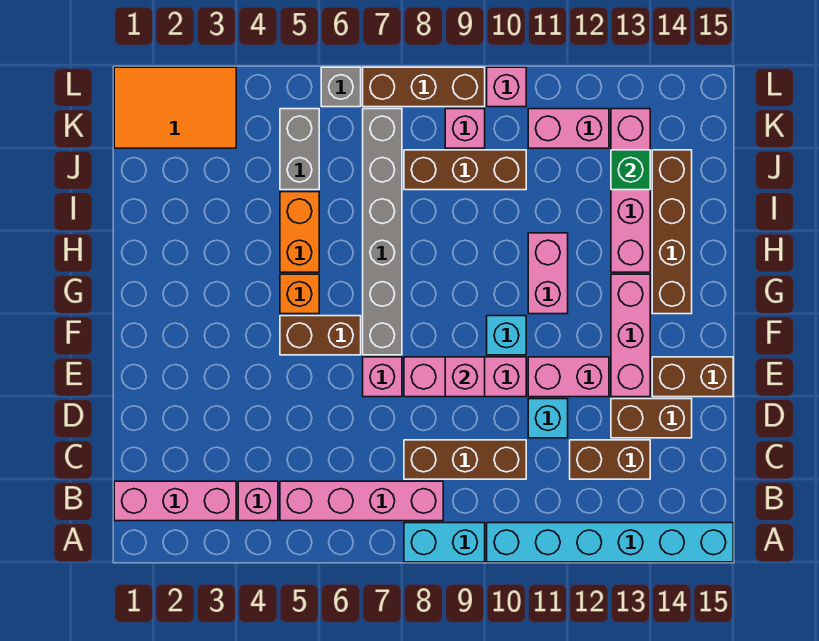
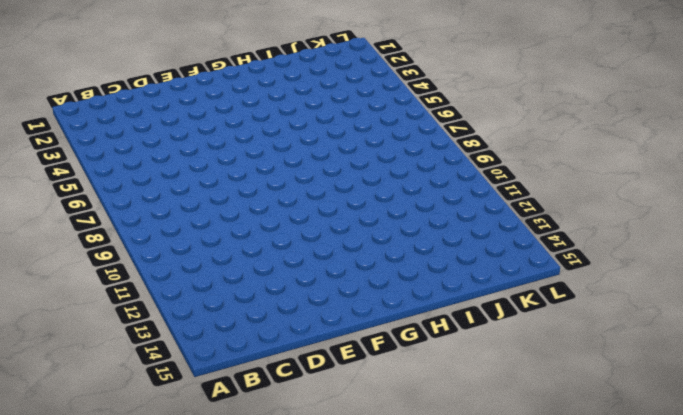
none -> cyan 1x2 brick [404,523,485,562]
none -> cyan 1x6 brick [487,523,733,562]
none -> pink 1x3 brick [114,481,236,521]
none -> pink 1x1 brick [238,481,278,521]

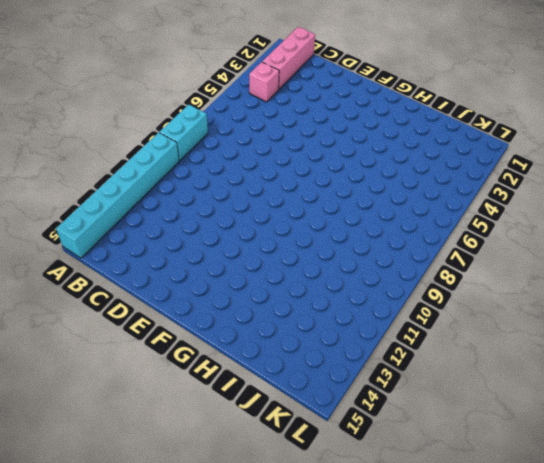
none -> pink 1x4 brick [280,481,443,521]
none -> brown 1x3 brick [404,440,526,479]
none -> brown 1x2 brick [570,440,650,479]
none -> cyan 1x1 brick [528,399,568,438]

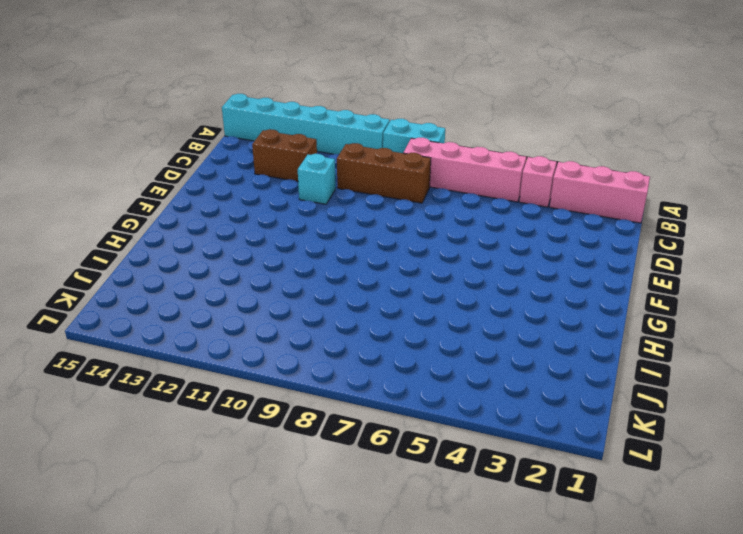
none -> brown 1x2 brick [611,399,692,438]
none -> pink 1x1 brick [363,357,402,397]
none -> pink 1x3 brick [404,357,526,397]
none -> pink 1x2 brick [528,357,609,397]

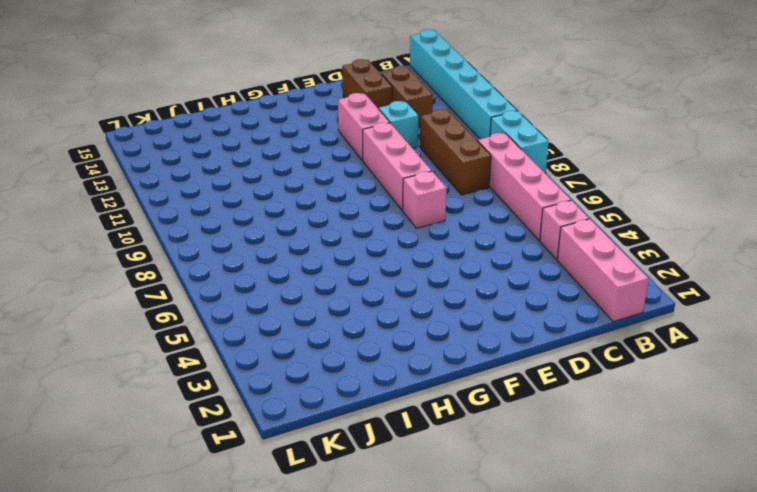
none -> pink 1x3 brick [611,274,650,397]
none -> brown 1x2 brick [652,357,733,397]
none -> brown 1x2 brick [280,316,361,355]
none -> grey 1x6 brick [363,109,402,355]

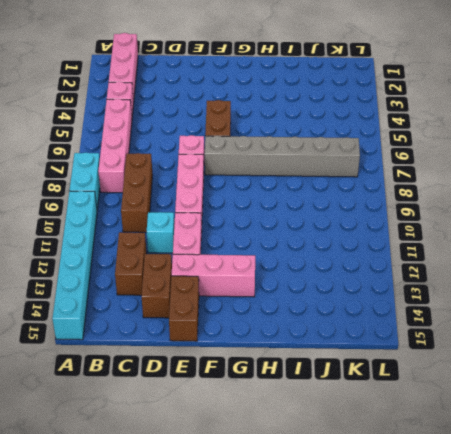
none -> cyan 1x1 brick [487,316,526,355]
none -> orange 1x1 brick [280,274,319,314]
none -> pink 1x2 brick [528,233,568,314]
none -> brown 1x4 brick [652,150,692,314]

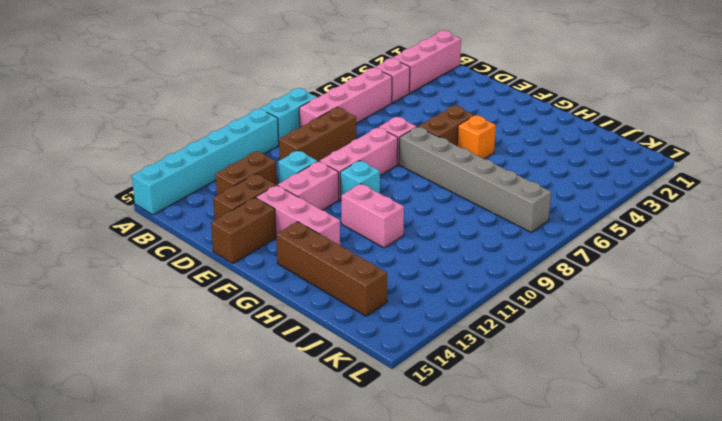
none -> orange 1x2 brick [280,192,319,272]
none -> pink 1x4 brick [611,109,650,272]
none -> grey 1x2 brick [280,109,319,190]
none -> brown 1x3 brick [404,150,526,190]

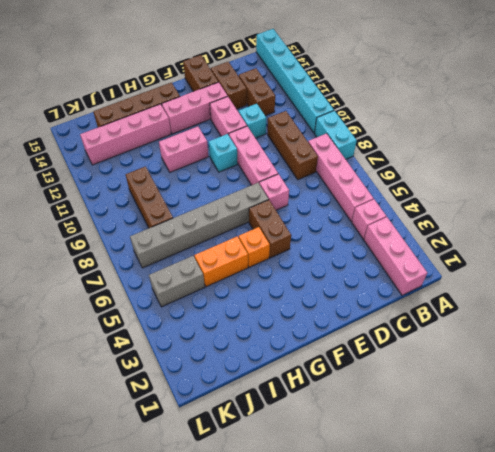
none -> orange 2x3 tile [114,67,236,148]
none -> pink 1x1 brick [445,109,485,148]
none -> pink 1x2 brick [528,109,609,148]
none -> grey 1x1 brick [321,67,361,107]

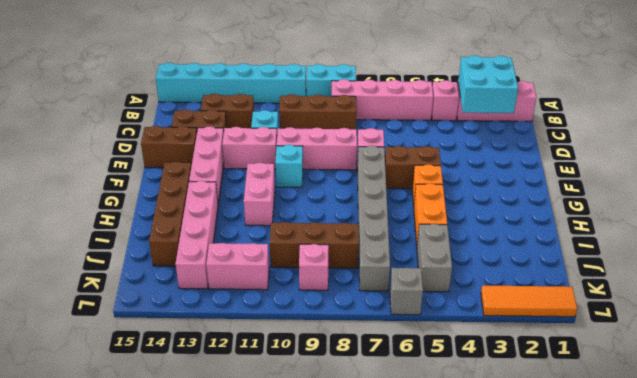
cyan 2x2 brick [458,55,518,113] -> none
orange 1x3 tile [481,285,577,317] -> orange 2x3 tile [114,67,236,148]
none -> brown 1x3 brick [363,67,485,107]
none -> pink 1x1 brick [487,67,526,107]
none -> pink 1x1 brick [445,357,485,397]
none -> green 1x1 brick [611,150,650,190]

